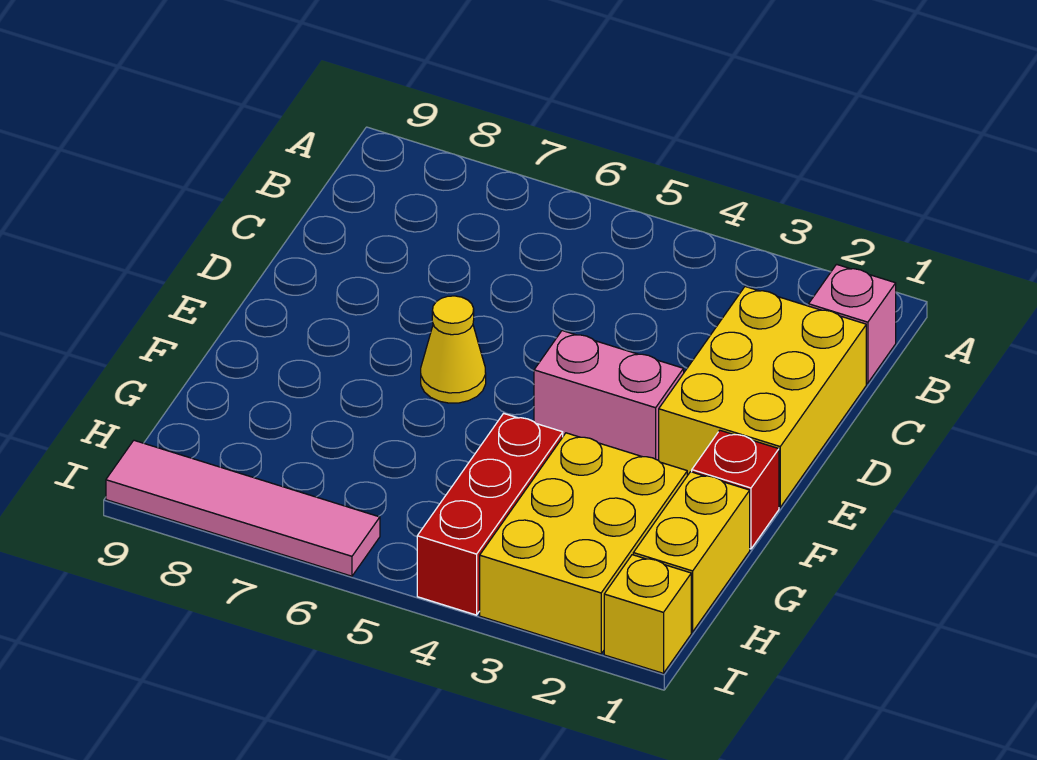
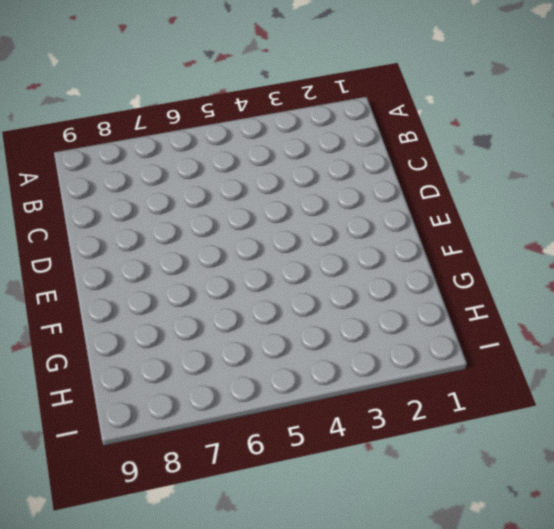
none -> pink 1x1 brick [809,264,896,383]
none -> yellow 2x3 brick [659,287,866,507]

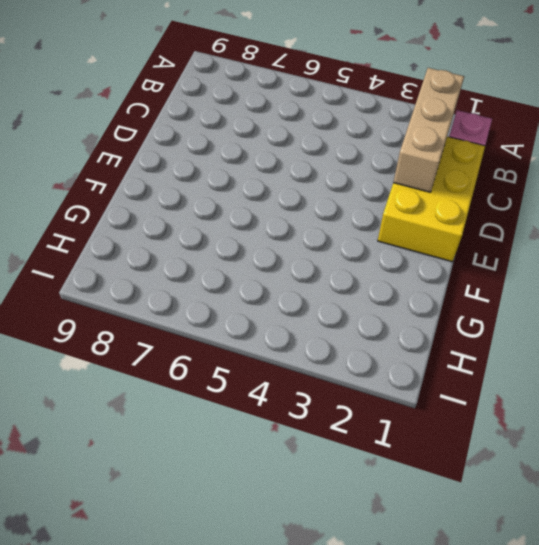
tan 1x3 brick [393,68,464,192] -> none
none -> pink 1x2 brick [534,331,684,461]
none -> yellow 1x1 cone [421,296,486,403]

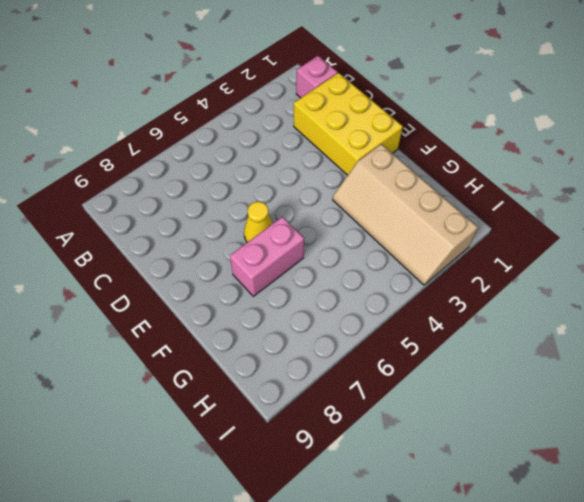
tan 2x4 slope [333,144,478,285] -> yellow 2x3 brick [480,433,687,654]
pink 1x2 brick [230,217,304,296] -> pink 1x2 brick moved to [534,331,684,461]
none -> red 1x1 brick [692,430,779,549]
none -> yellow 1x2 brick [633,472,750,632]

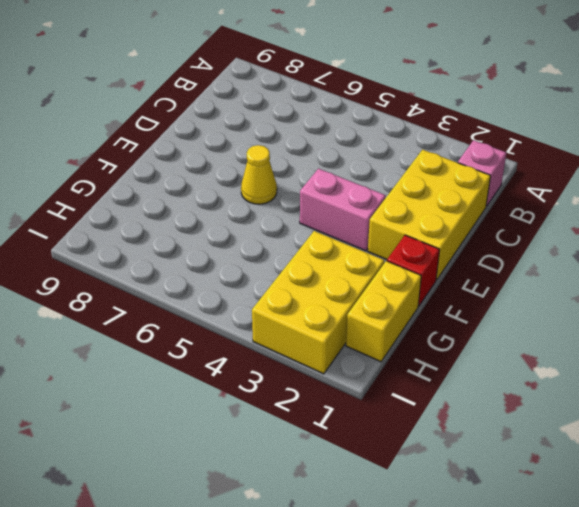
none -> red 1x3 brick [417,413,563,615]
none -> yellow 1x1 brick [604,555,691,673]

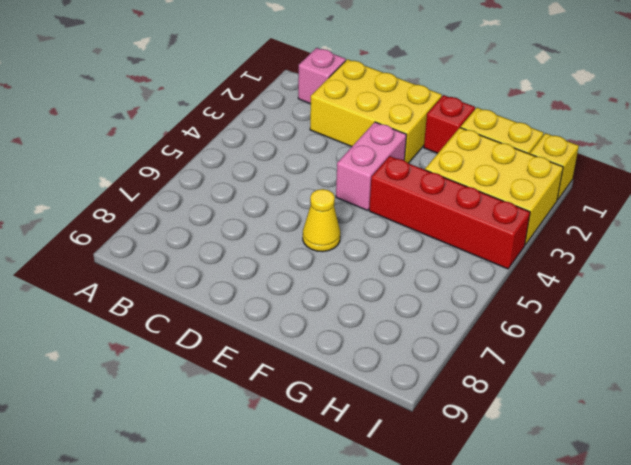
red 1x4 brick [369,156,530,269] -> red 1x3 brick [417,413,563,615]
none -> pink 1x4 tile [106,440,380,576]

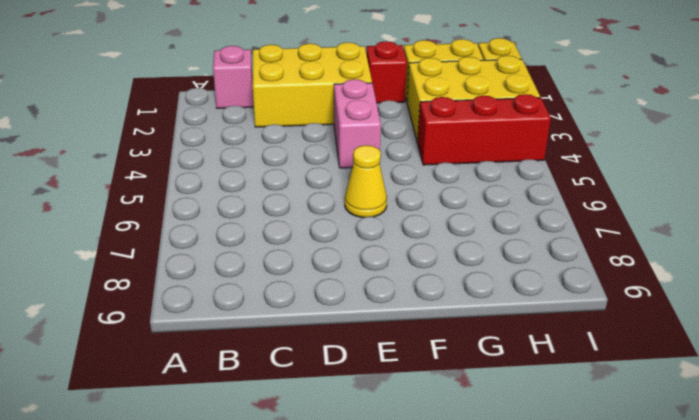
none -> pink 1x4 tile [106,440,380,576]

